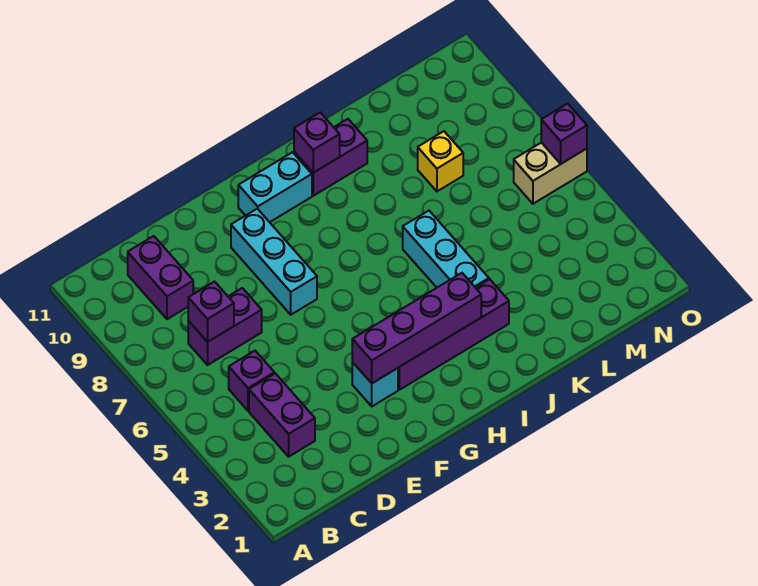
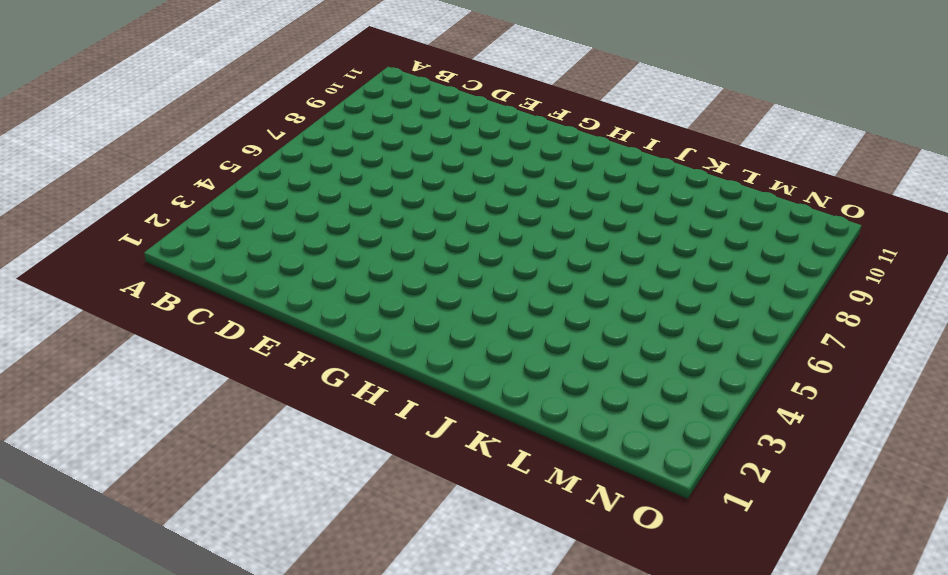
none -> purple 1x2 brick [249,373,315,457]
none -> purple 1x1 brick [229,351,274,411]
none -> purple 1x2 brick [188,288,262,365]

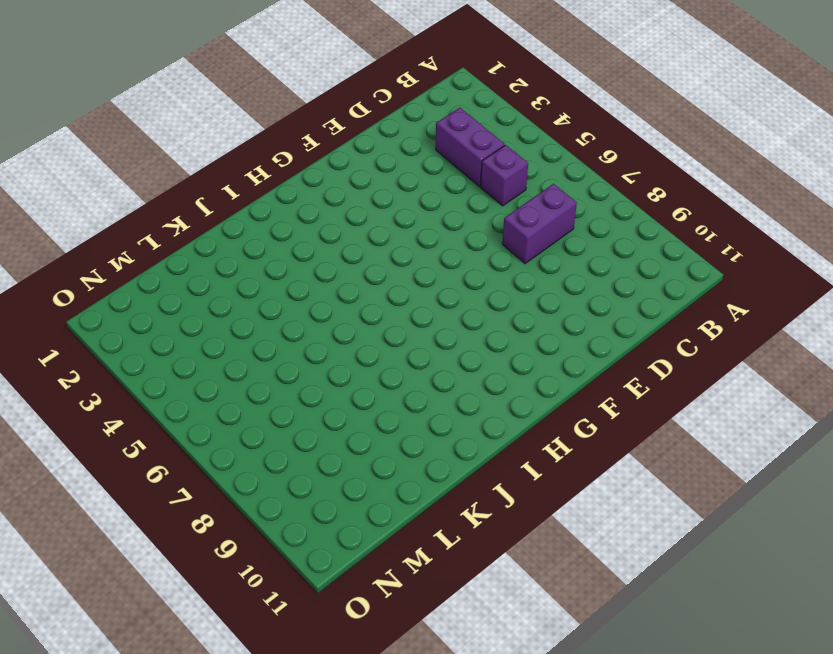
none -> purple 1x2 brick [128,236,193,319]
none -> cyan 1x1 brick [352,362,398,406]
none -> cyan 1x3 brick [231,209,317,315]

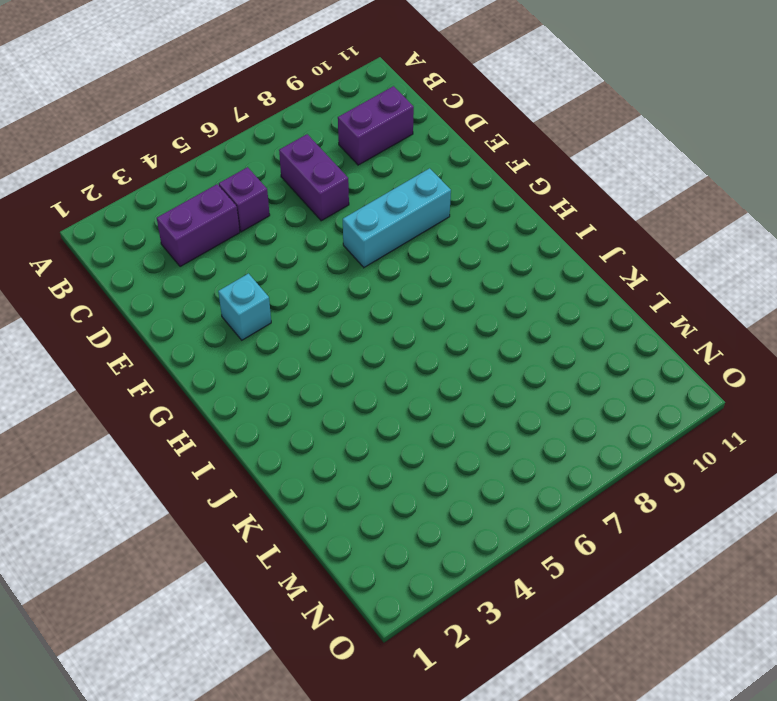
none -> purple 1x4 brick [398,279,509,390]
none -> cyan 1x2 brick [238,152,312,222]
none -> purple 1x2 brick [294,119,367,196]

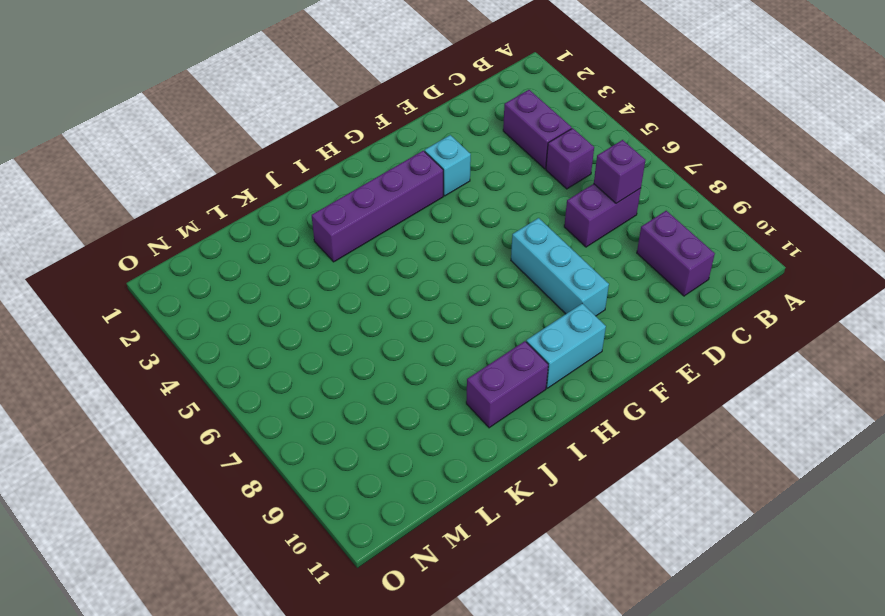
none -> cyan 1x3 brick [403,211,489,288]
none -> yellow 1x1 brick [418,131,463,191]
none -> tan 1x2 brick [514,143,587,204]

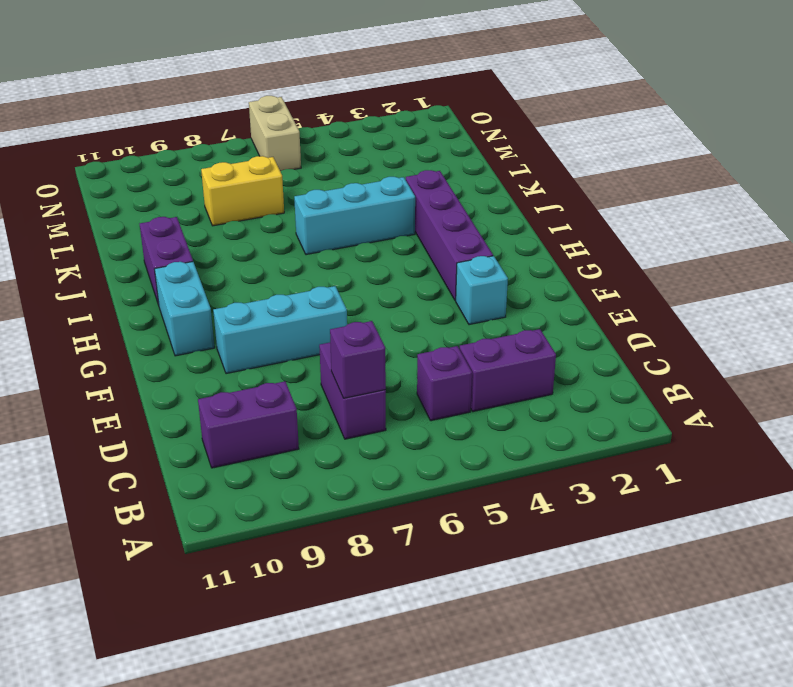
yellow 1x2 brick [201,156,284,226] -> yellow 1x1 brick [418,131,463,191]
none -> purple 1x4 brick [352,273,481,383]
none -> purple 1x1 brick [294,112,340,173]
none -> purple 1x1 brick [541,104,587,164]

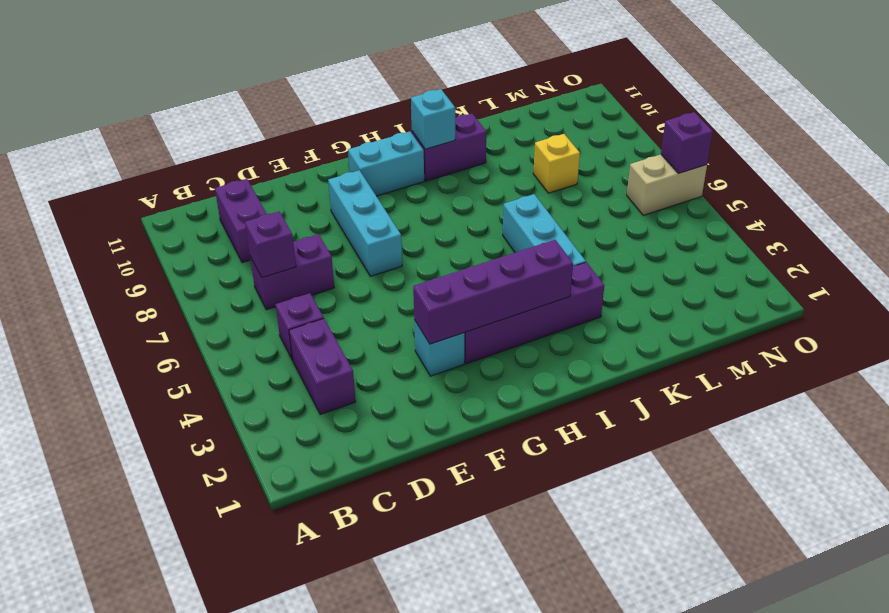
cyan 1x1 brick [411,89,455,149] -> purple 1x1 brick [294,112,340,173]

